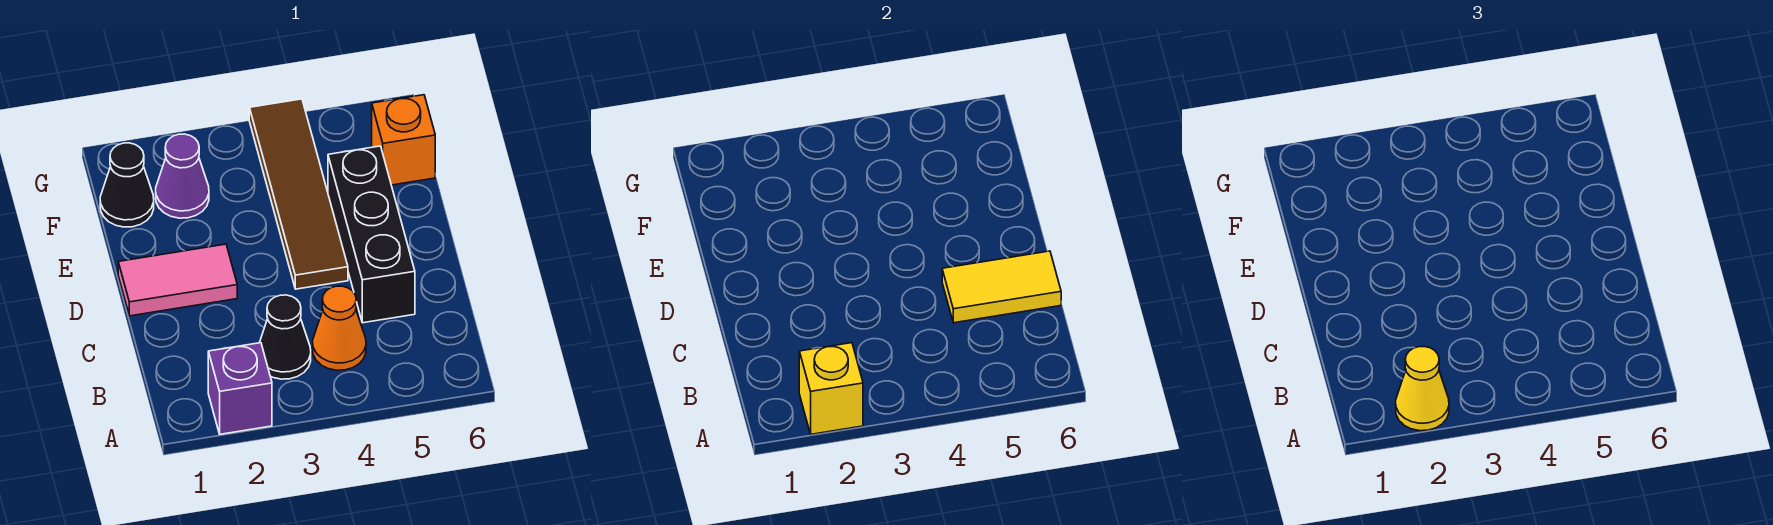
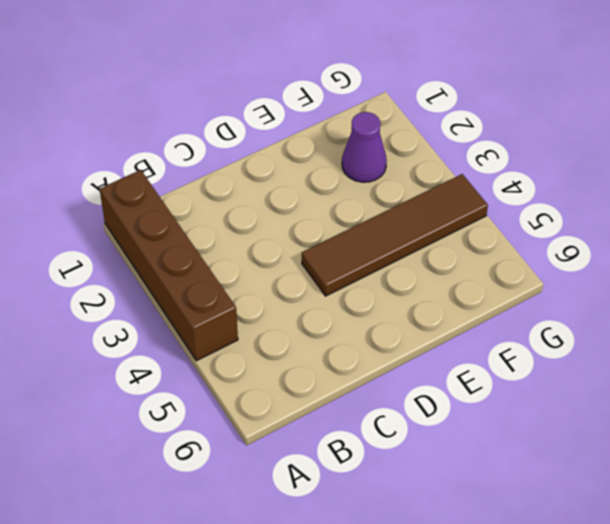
brown 1x4 brick [100,170,238,361] -> purple 1x1 brick [208,343,272,434]
none -> black 1x1 cone [260,295,311,379]
none -> orange 1x1 cone [313,286,366,370]
none -> black 1x3 brick [328,146,415,323]

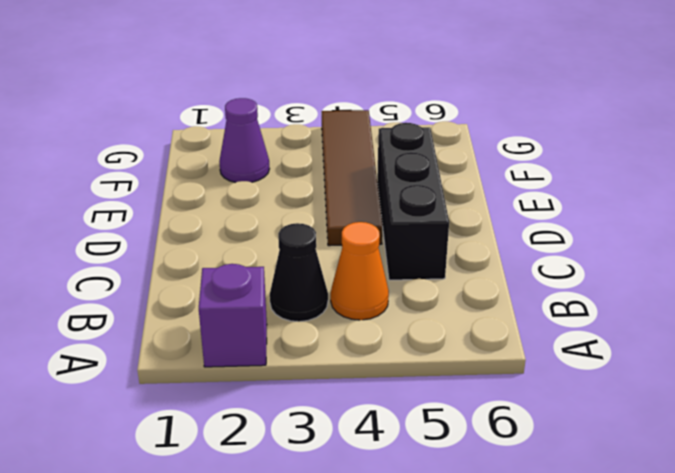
none -> pink 1x2 tile [118,244,237,316]
none -> black 1x1 cone [100,143,154,227]
none -> orange 1x1 brick [372,95,435,185]

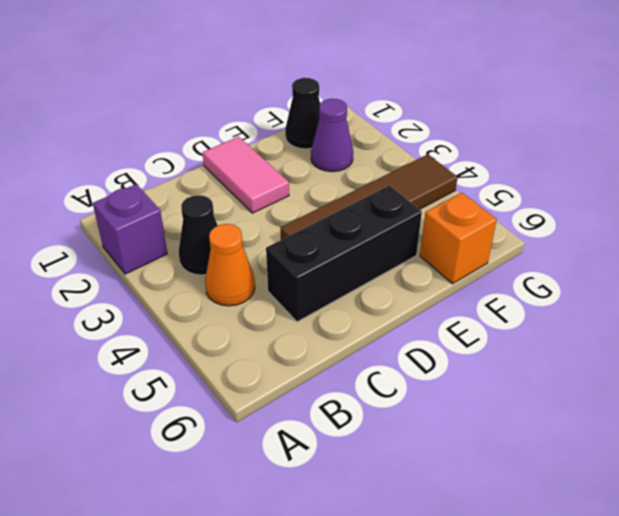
none -> yellow 1x1 brick [799,343,863,434]
none -> yellow 1x2 tile [942,251,1061,323]
none -> yellow 1x1 cone [1396,347,1449,431]

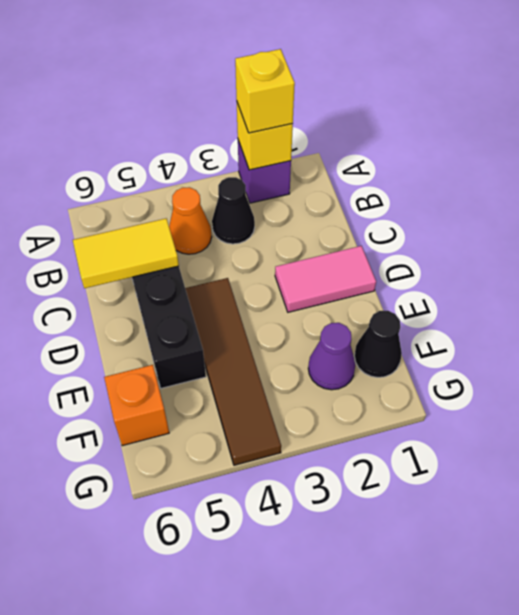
yellow 1x1 brick [235,49,295,133] -> yellow 1x1 cone [1396,347,1449,431]

